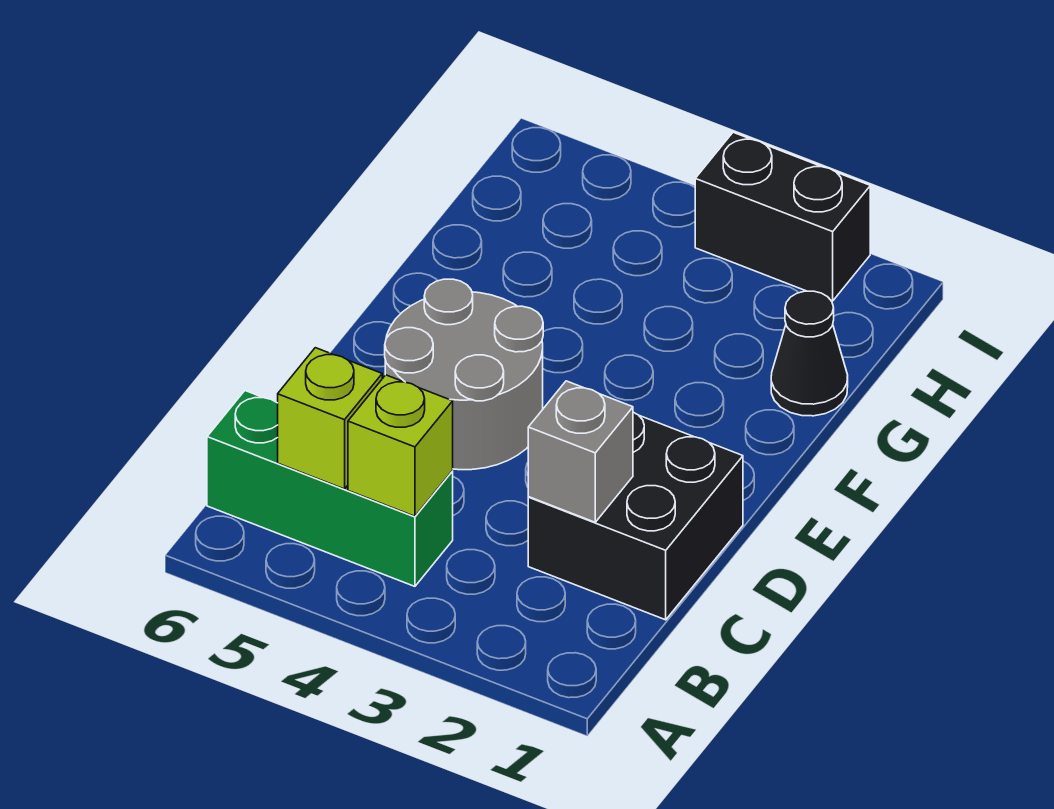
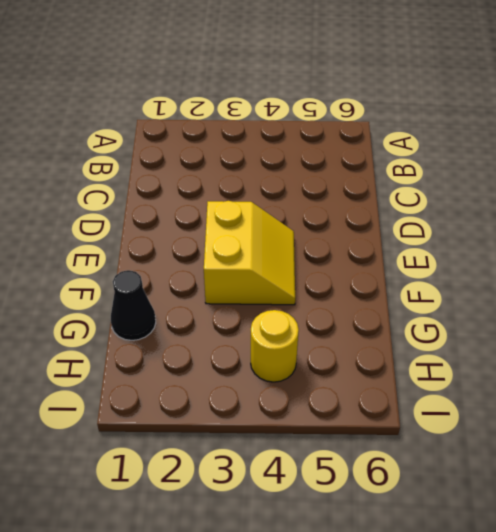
yellow 2x2 slope [204,201,295,305] -> grey 2x2 round brick [385,279,543,470]
yellow 1x1 round brick [251,310,299,382] -> none
none -> green 1x3 brick [207,391,453,586]
none -> black 2x2 brick [528,412,743,620]

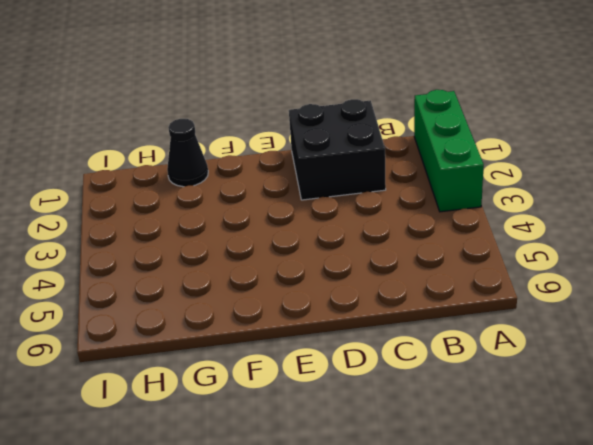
green 1x3 brick [414,90,484,212] -> green 1x3 brick moved to [207,391,453,586]
none -> grey 2x2 round brick [385,279,543,470]
none -> black 1x2 brick [695,132,870,301]

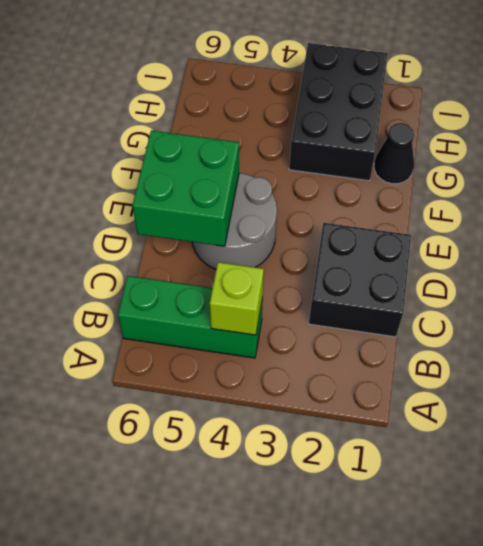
green 2x2 brick [133,131,239,246] -> none
black 2x3 brick [289,43,388,181] -> black 1x2 brick [695,132,870,301]
none -> lime 1x1 brick [278,348,382,489]
none -> grey 1x1 brick [528,381,633,522]

